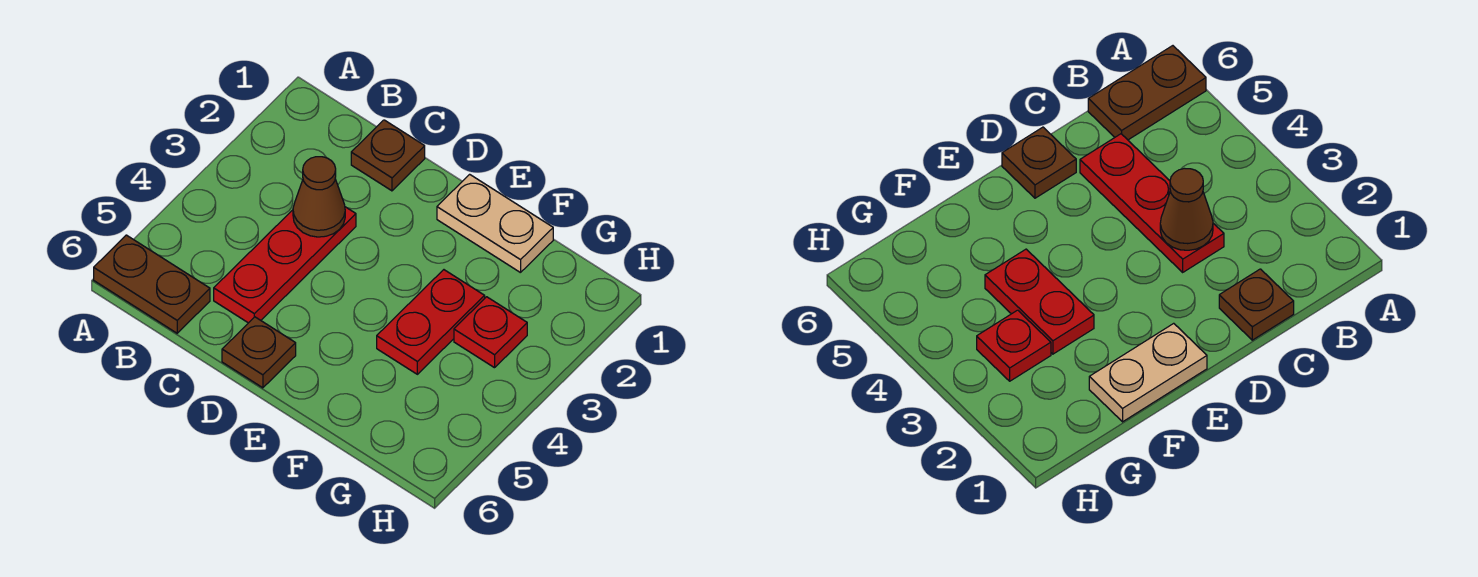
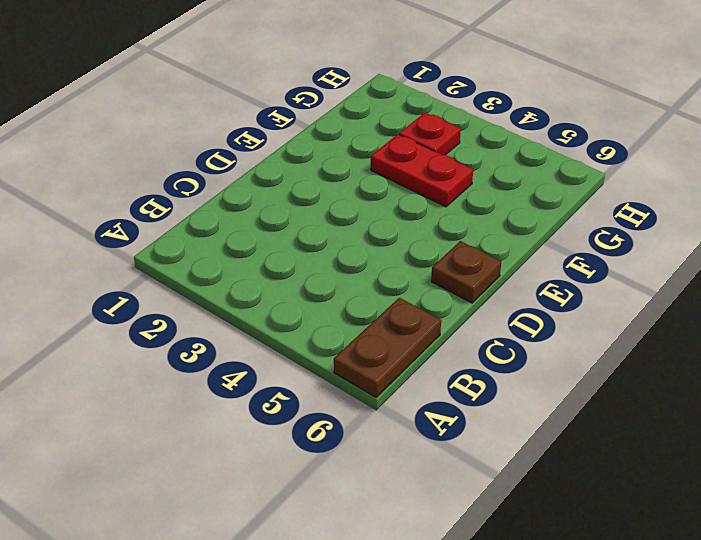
none -> brown 1x1 plate [351,120,425,191]
none -> red 1x3 plate [214,207,356,323]

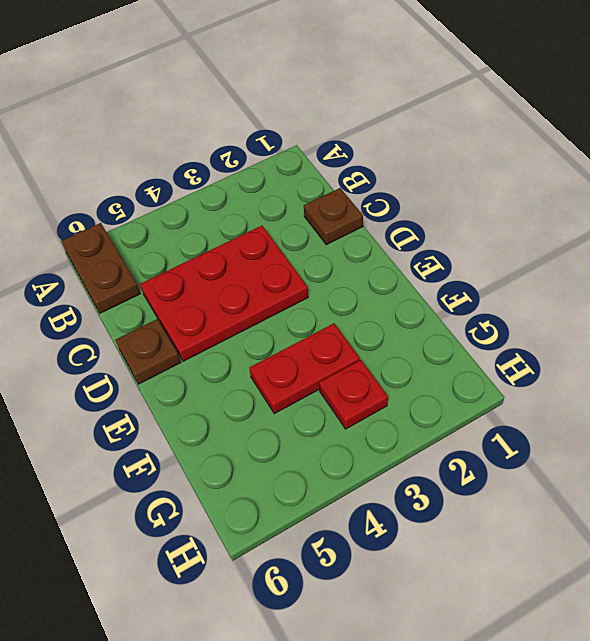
red 2x3 plate [140,226,308,361] -> red 1x3 plate [214,207,356,323]
none -> tan 1x2 plate [437,174,553,273]
none -> brown 1x1 cone [293,157,345,237]

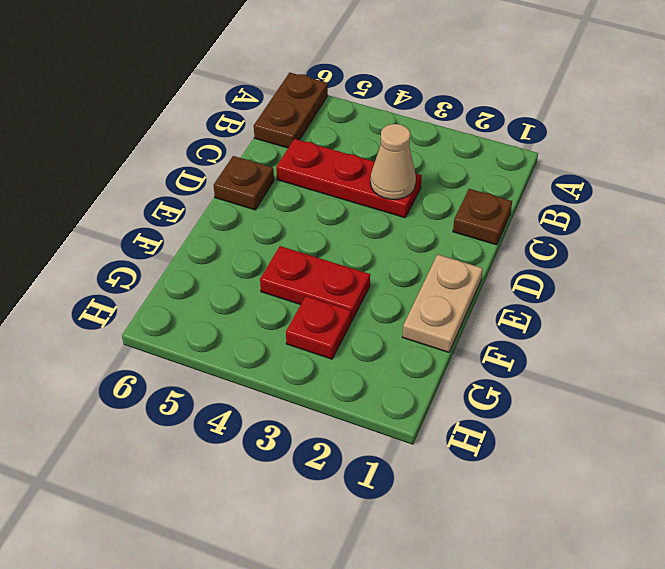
tan 1x1 cone [370,124,416,199] -> brown 1x1 cone [293,157,345,237]

